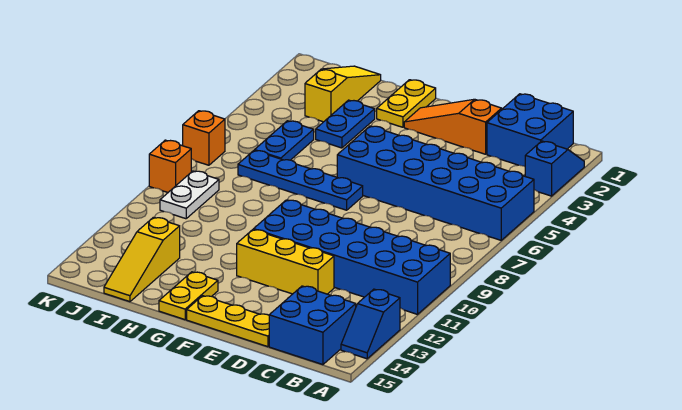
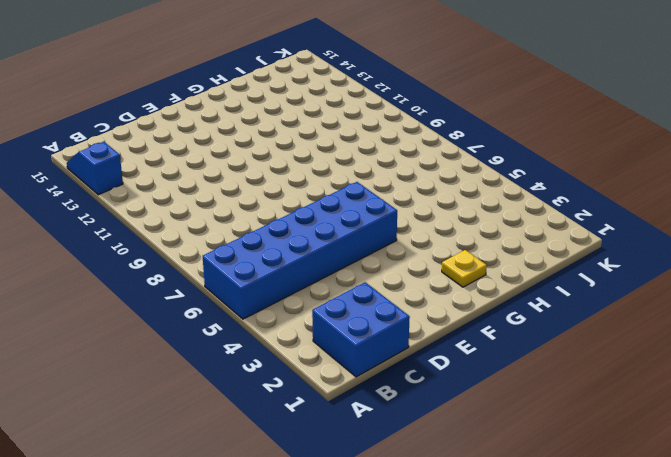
yellow 1x1 plate [442,250,487,287] -> yellow 1x2 plate [377,80,436,127]
none -> blue 1x2 slope [525,141,584,196]
none -> blue 2x6 brick [254,200,450,314]
none -> blue 2x2 brick [269,286,356,365]

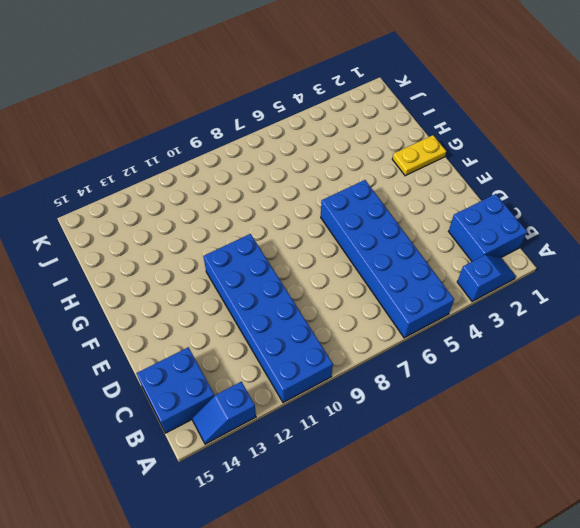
none -> orange 1x3 slope [404,99,502,154]
none -> yellow 1x3 brick [237,230,334,294]
none -> yellow 1x3 plate [187,296,269,347]

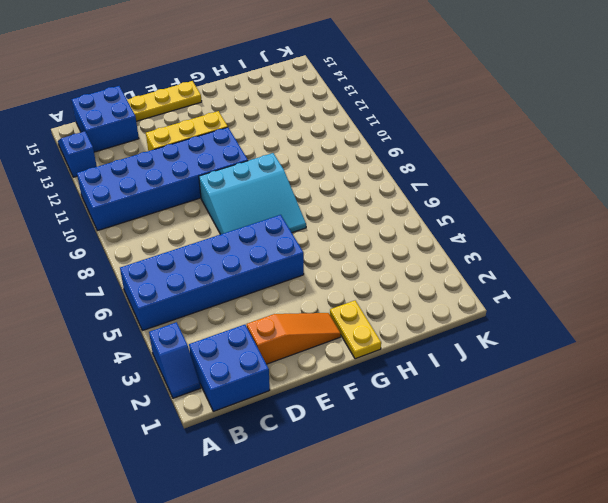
cyan 3x3 slope [199,153,306,234] -> blue 1x4 plate [238,150,363,210]
none -> yellow 1x2 plate [159,272,218,320]
none -> blue 1x2 plate [316,100,375,148]
none -> yellow 1x3 slope [305,66,381,122]

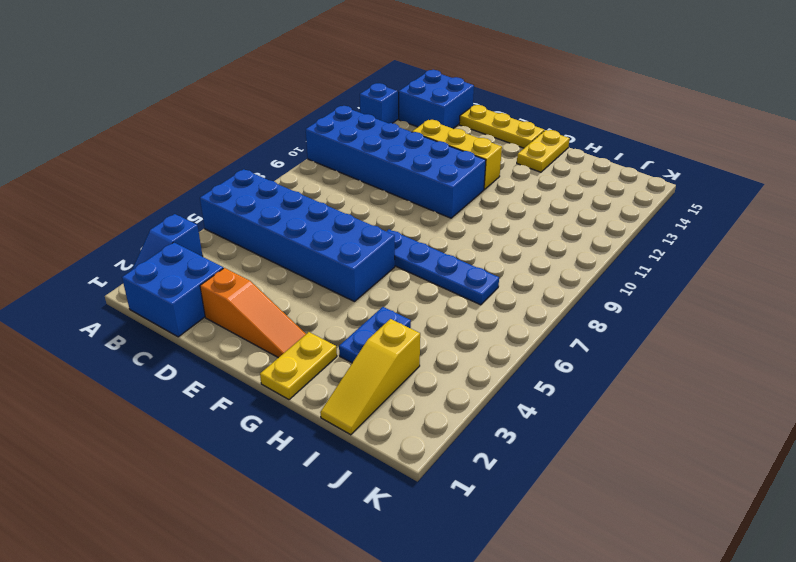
none -> blue 1x2 plate [255,121,314,160]
none -> yellow 1x3 slope [104,217,180,302]
none -> white 1x2 plate [160,171,219,219]

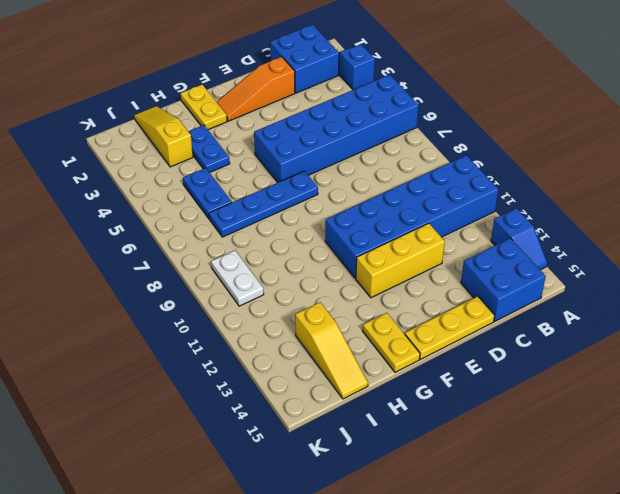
none -> orange 1x1 brick [183,111,225,165]
none -> orange 1x1 brick [149,140,191,192]

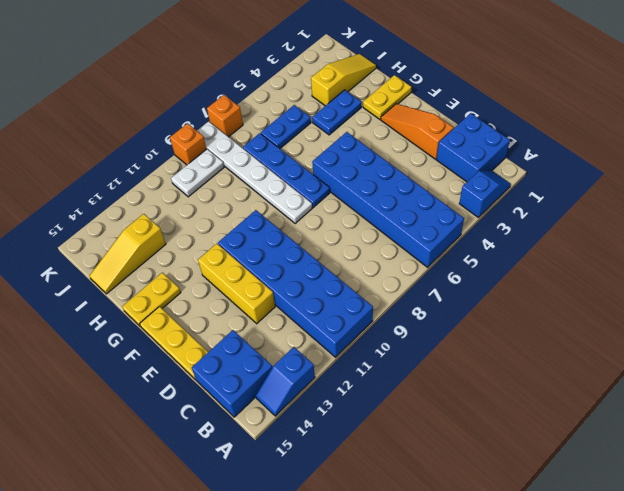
white 1x6 plate [197,121,312,224] -> none

